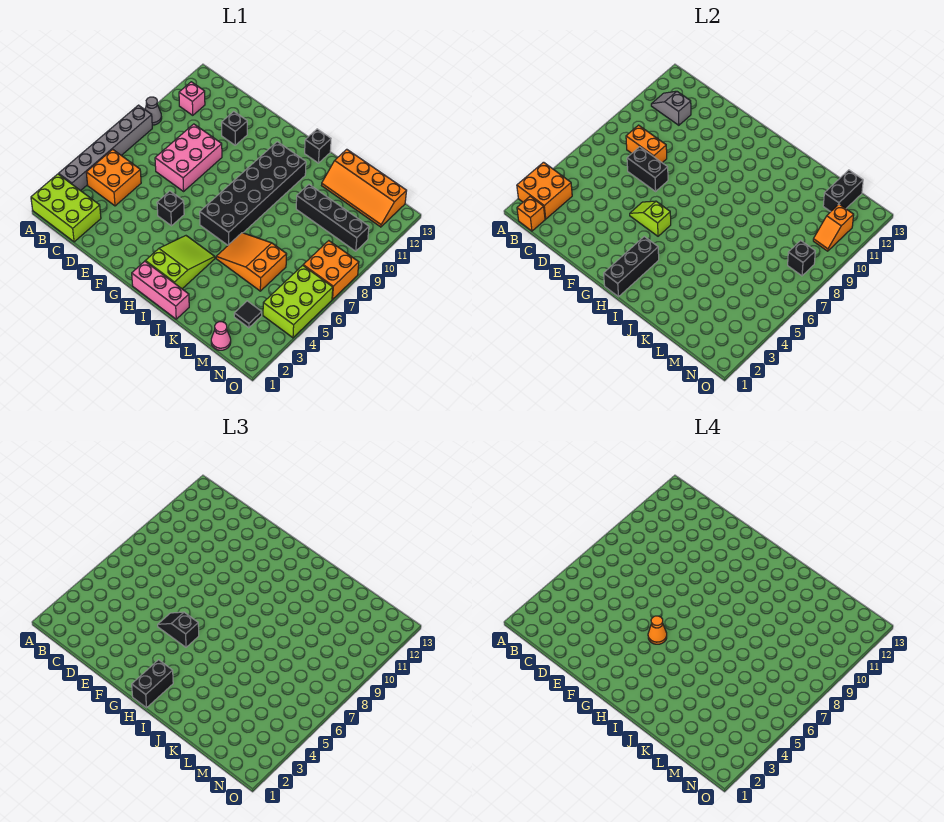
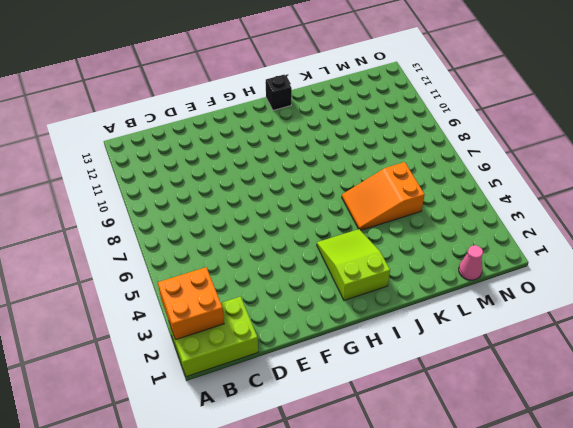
none -> grey 1x6 brick [59,105,152,191]
none -> grey 1x1 cone [145,97,162,125]
none -> orange 2x2 brick [86,149,141,206]
none -> pink 1x1 brick [179,82,205,115]

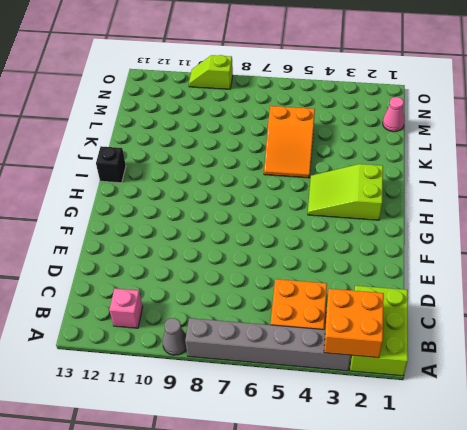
lime 1x2 slope [189,55,233,89] -> lime 1x2 slope turned to [630,201,671,236]
none -> pink 2x3 brick [155,124,222,191]
none -> black 1x1 brick [222,111,247,145]
none -> black 1x1 brick [157,191,184,226]
none -> pink 1x3 brick [132,261,189,319]

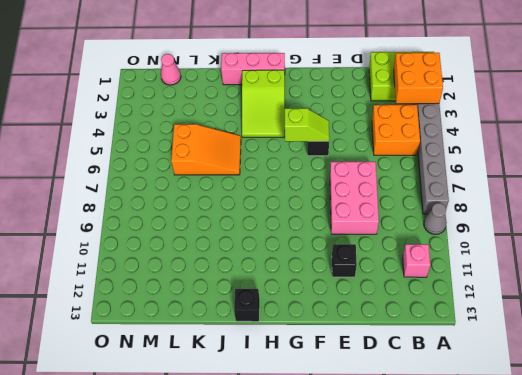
none -> black 2x6 brick [200,142,306,245]
none -> black 1x4 brick [296,185,369,251]
none -> orange 2x4 slope [322,149,407,227]
none -> black 1x1 tile [234,301,262,328]

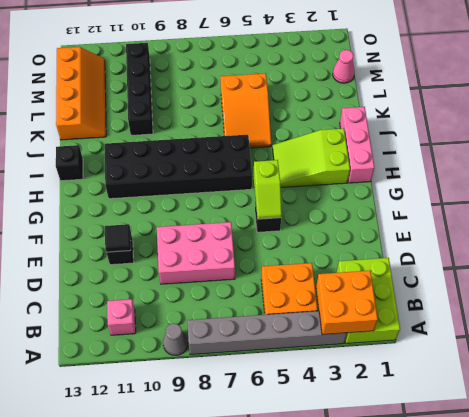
black 1x1 tile [105,224,131,252] -> black 1x1 tile moved to [234,301,262,328]
none -> lime 2x3 brick [263,265,333,338]
none -> orange 2x2 brick [303,241,359,299]
none -> orange 1x1 brick [517,196,545,231]
none -> grey 1x2 slope [651,91,691,125]

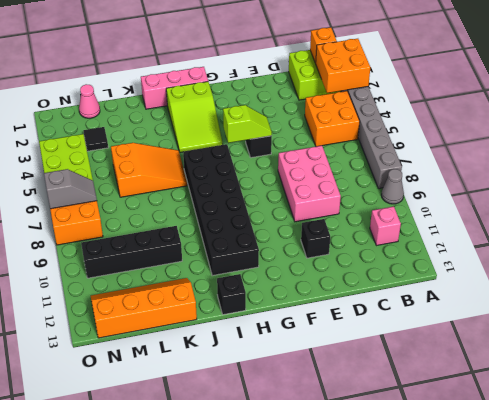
grey 1x2 slope [44,169,97,209] -> grey 1x2 slope moved to [651,91,691,125]
none -> orange 1x2 brick [626,125,667,163]
none -> black 1x2 brick [627,147,668,191]
none -> black 1x3 brick [604,237,659,297]
none -> black 1x2 brick [823,170,863,212]

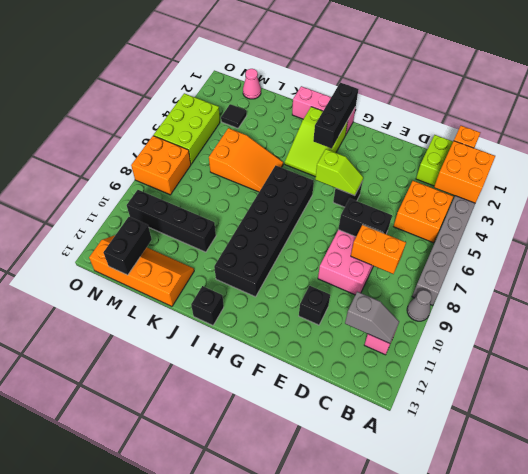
none -> black 1x1 brick [788,241,815,276]
none -> orange 1x2 slope [813,204,854,251]
none -> black 1x2 slope [158,612,199,647]
none -> black 1x2 brick [132,660,173,708]

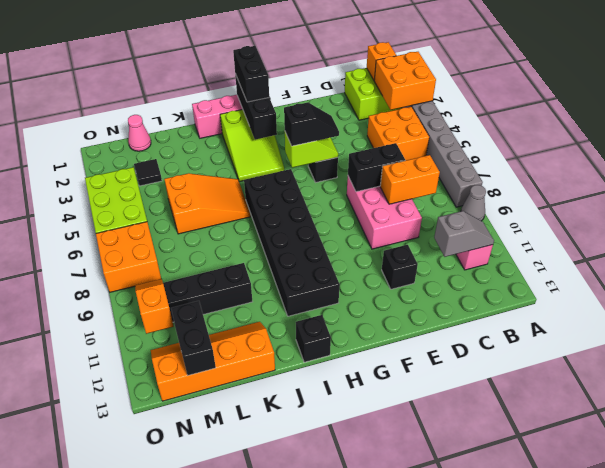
none -> black 1x1 brick [788,241,815,276]
none -> orange 1x1 cone [648,616,667,644]

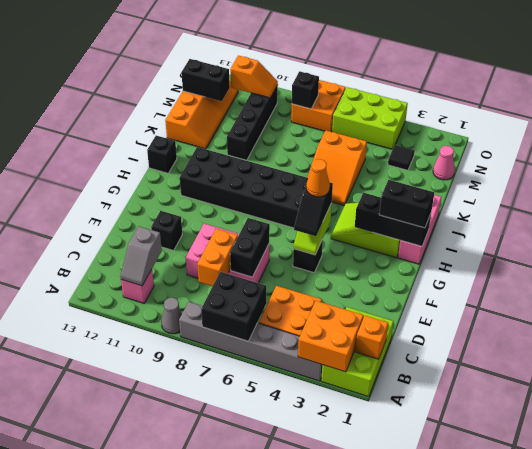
black 2x2 brick [201,272,266,341] -> none

